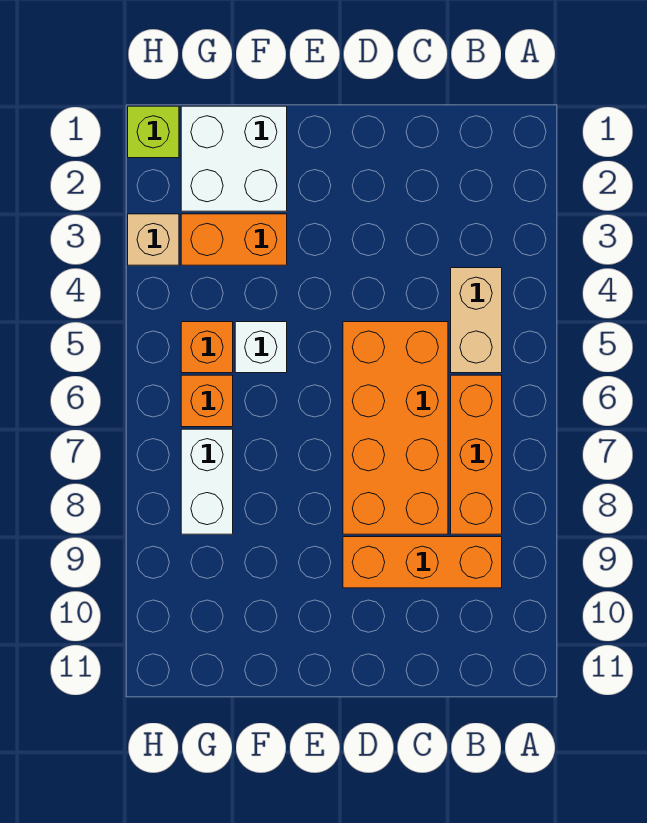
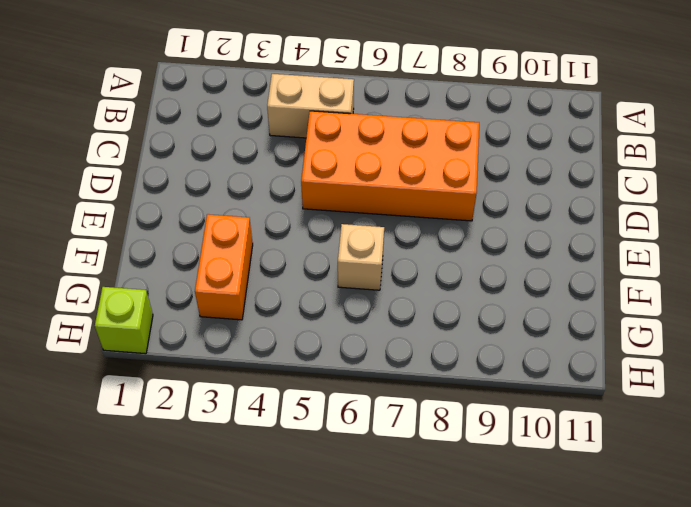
tan 1x1 brick [338,224,384,290] -> tan 1x1 brick moved to [128,214,179,265]
none -> orange 1x3 brick [451,375,502,534]
none -> orange 1x3 brick [343,537,502,588]
none -> white 2x2 brick [181,106,287,211]

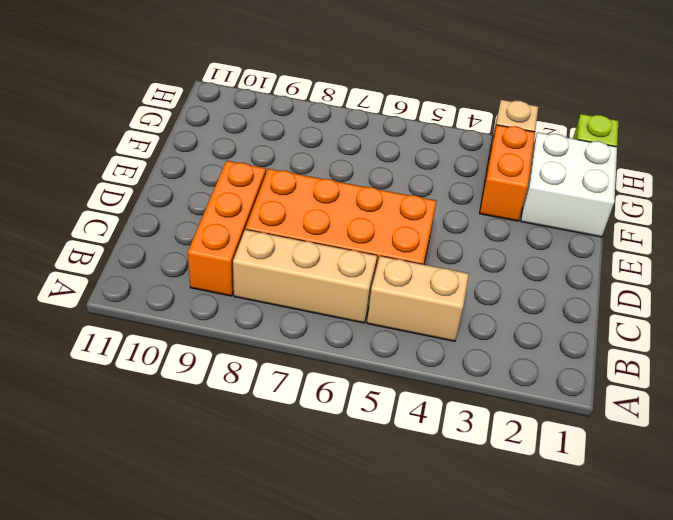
tan 1x3 brick [233,229,377,323] -> orange 1x3 brick [451,375,502,534]
none -> white 1x1 brick [235,322,287,373]
none -> orange 1x1 brick [181,322,233,373]
none -> orange 1x1 brick [181,375,233,427]

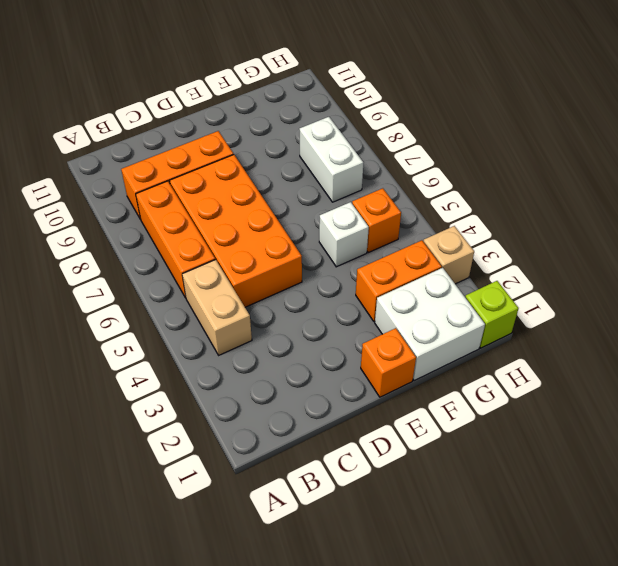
orange 1x1 brick [361,328,416,397] -> orange 1x1 brick moved to [181,375,233,427]

